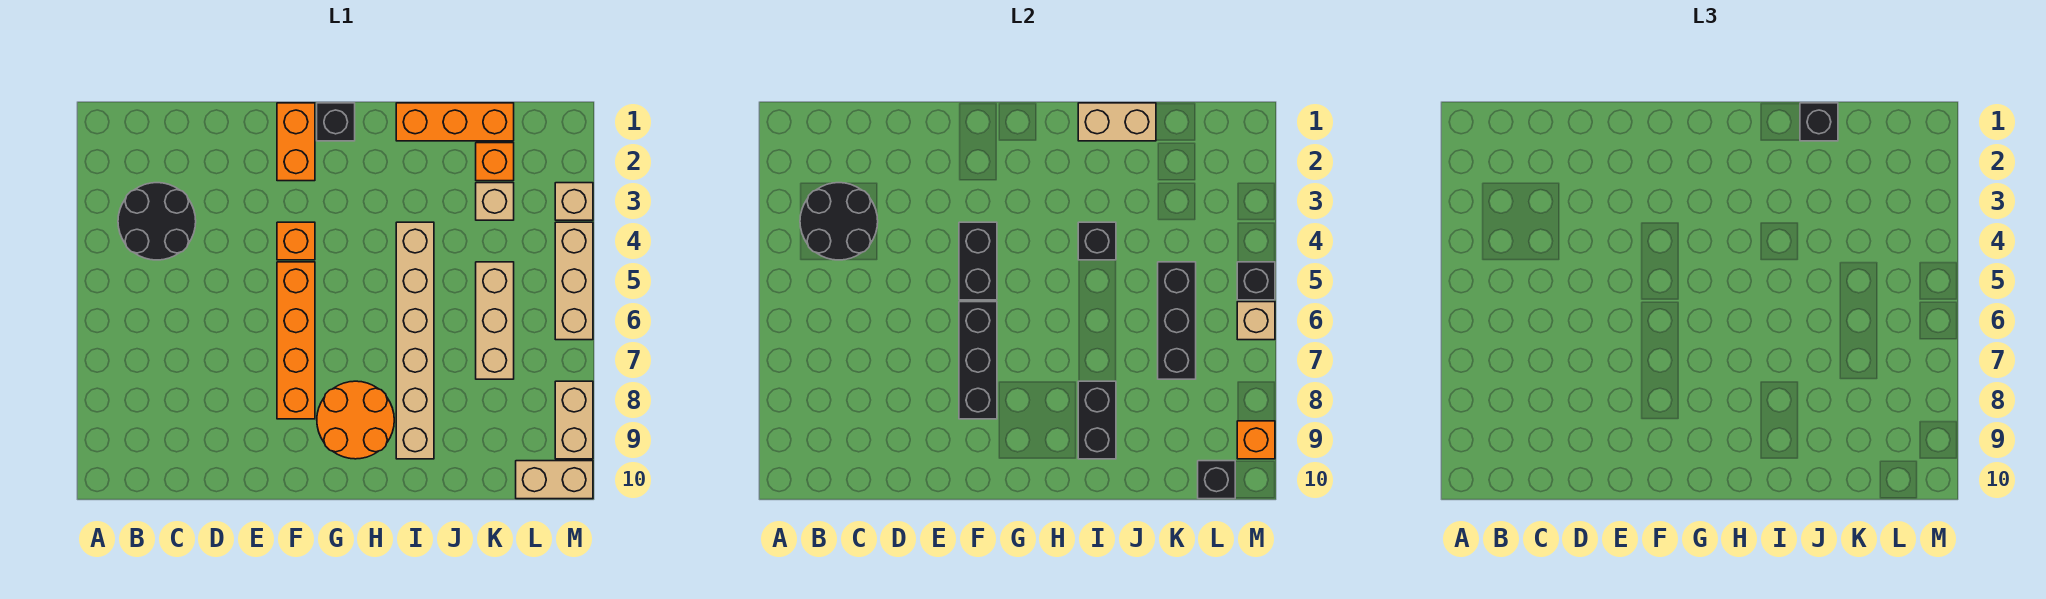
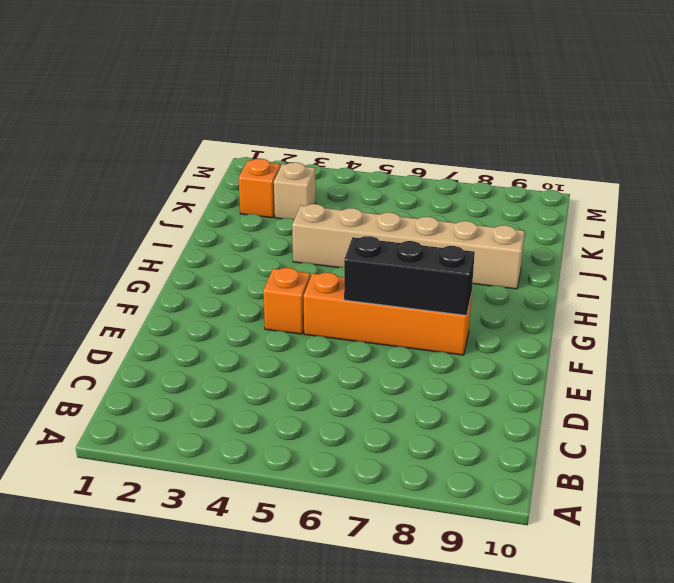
none -> black 2x2 round brick [118,183,196,260]
none -> orange 1x2 brick [277,103,315,181]
none -> black 1x1 brick [317,103,355,141]

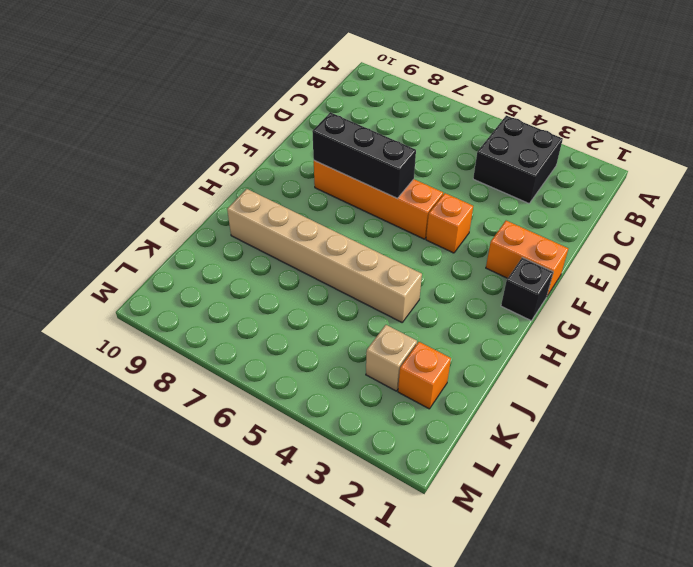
black 2x2 brick [473,115,563,203] -> black 2x2 round brick [118,183,196,260]
none -> orange 2x2 round brick [317,381,394,459]
none -> orange 1x3 brick [396,103,514,141]
none -> tan 1x3 brick [476,262,514,379]

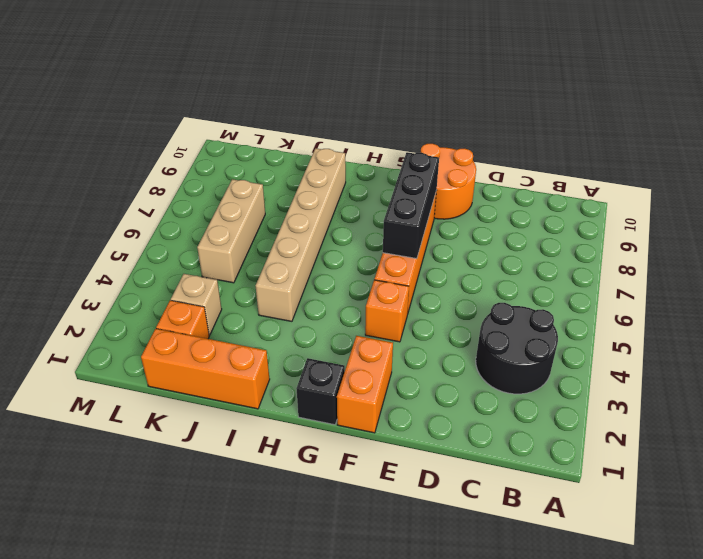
orange 2x2 round brick [421,144,476,219] -> orange 2x2 round brick moved to [317,381,394,459]
none -> tan 1x2 brick [516,461,593,499]
none -> tan 1x1 brick [555,183,593,220]
none -> tan 1x3 brick [555,222,593,340]

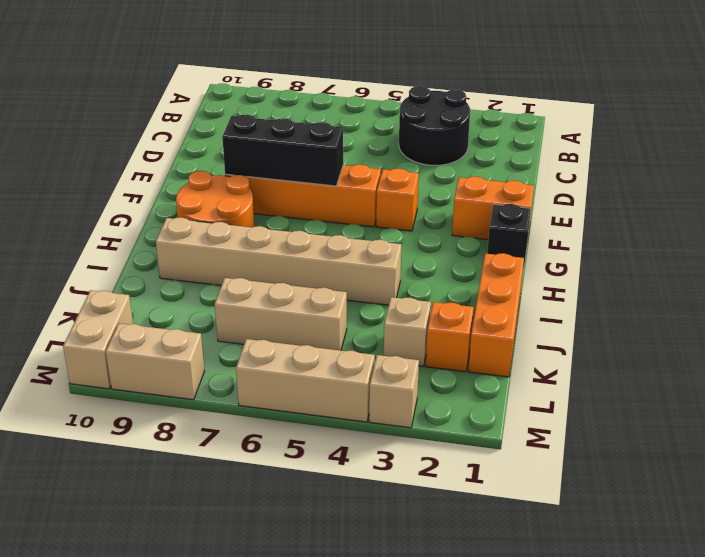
none -> black 2x2 round brick [800,183,878,260]
none -> black 1x2 brick [959,222,997,300]
none -> tan 1x2 brick [1078,103,1156,141]

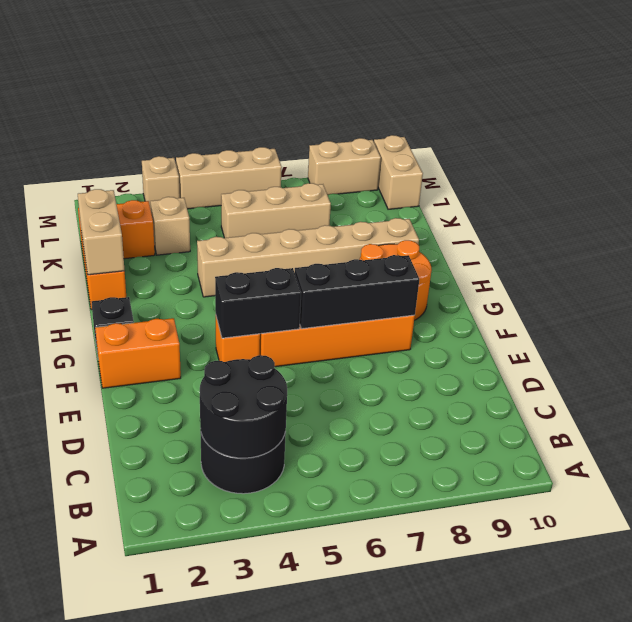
none -> black 1x1 brick [1078,222,1116,260]
none -> black 1x2 brick [1078,381,1116,459]
none -> black 1x3 brick [1158,262,1196,379]

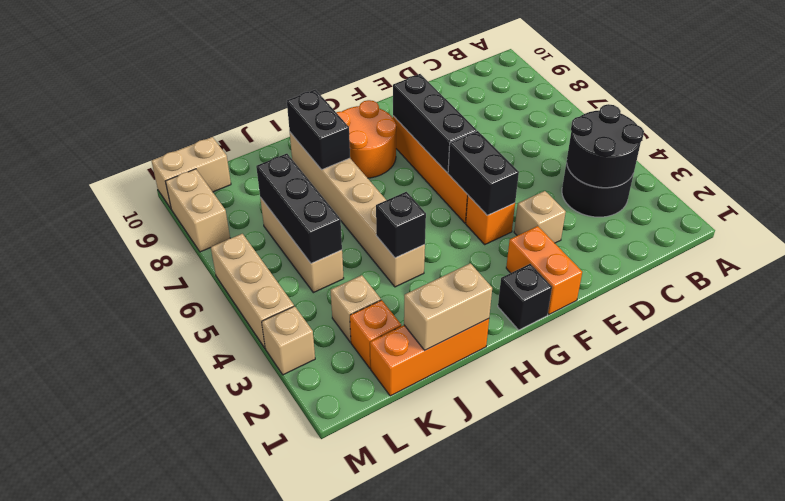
tan 1x1 brick [514,191,566,243] -> tan 1x1 brick moved to [1237,302,1275,340]
none -> black 1x1 brick [1198,461,1235,499]
none -> black 1x1 brick [1237,262,1275,300]
none -> orange 1x1 brick [1237,421,1275,459]

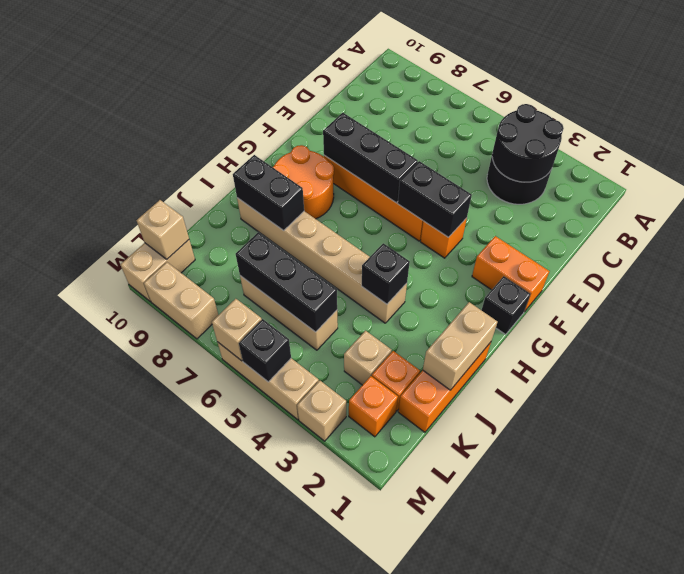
orange 1x1 brick [349,376,398,437] -> orange 1x1 brick moved to [1237,421,1275,459]
tan 1x1 brick [137,200,189,259] -> black 1x1 brick [1198,461,1235,499]
none -> black 1x1 brick [1800,103,1838,141]

